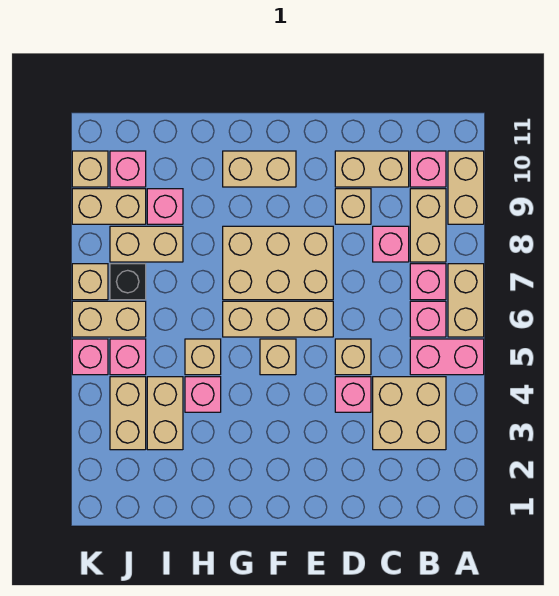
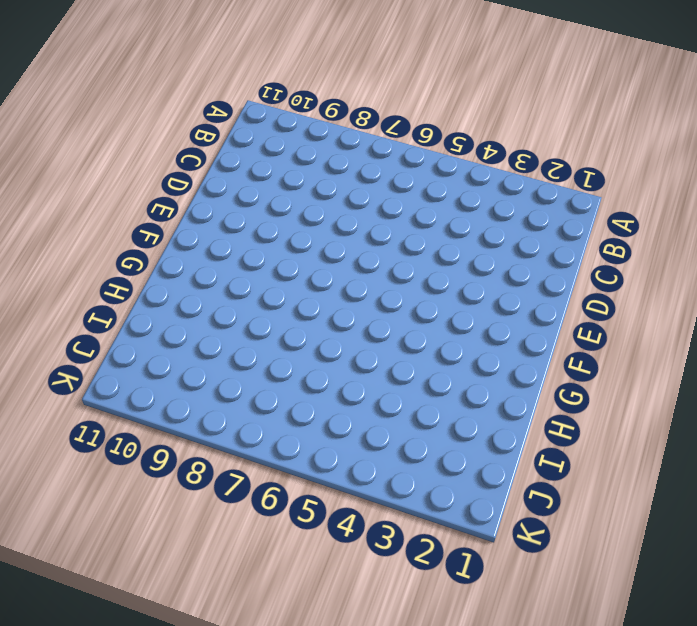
none -> pink 1x2 brick [410,339,484,375]
none -> tan 1x2 brick [448,264,484,337]
none -> tan 1x2 brick [448,151,484,224]
none -> tan 2x2 brick [373,377,446,450]

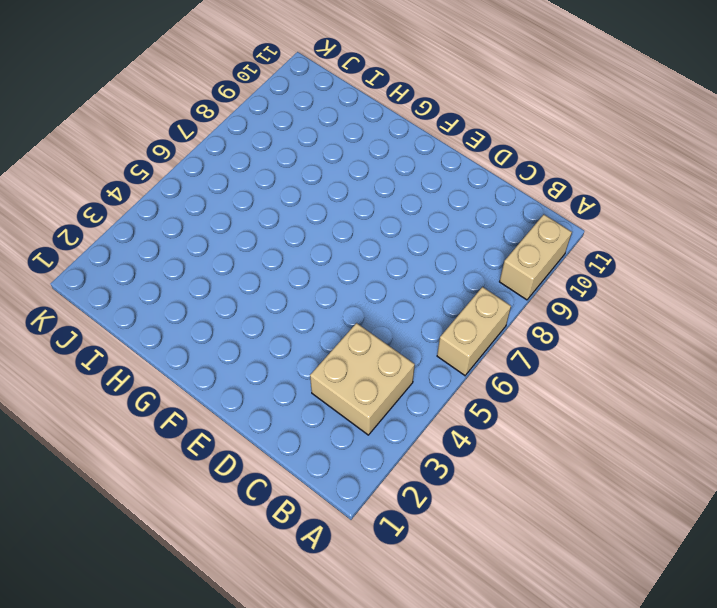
none -> pink 1x2 brick [410,339,484,375]
none -> pink 1x1 brick [410,301,446,337]
none -> pink 1x1 brick [410,264,446,300]
none -> tan 1x2 brick [410,189,446,262]

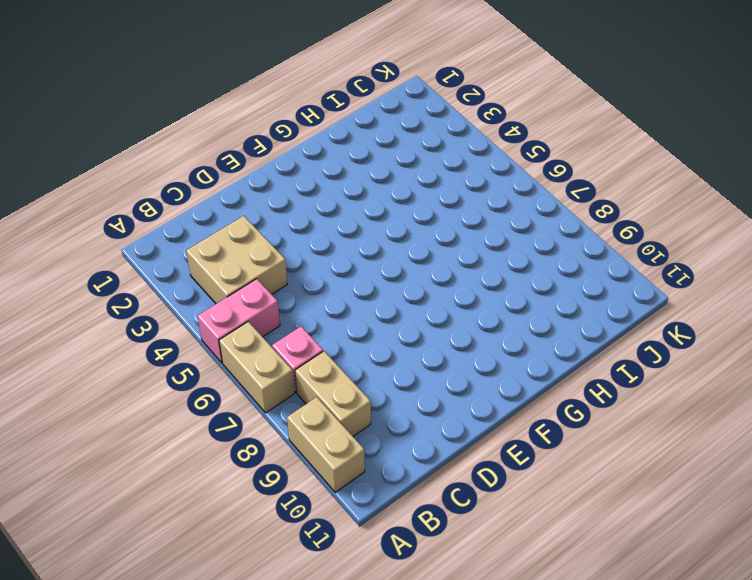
none -> pink 1x1 brick [410,301,446,337]
none -> pink 1x1 brick [410,151,446,187]
none -> pink 1x1 brick [373,226,409,262]
none -> tan 1x2 brick [335,151,409,187]

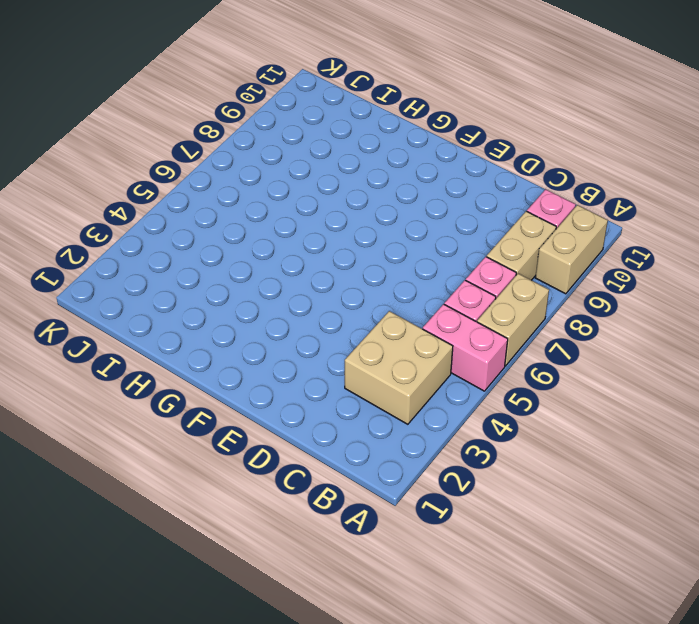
none -> pink 1x1 brick [373,226,409,262]
none -> tan 1x2 brick [335,151,409,187]
none -> pink 1x1 brick [335,377,371,412]
none -> tan 1x1 brick [335,339,371,375]

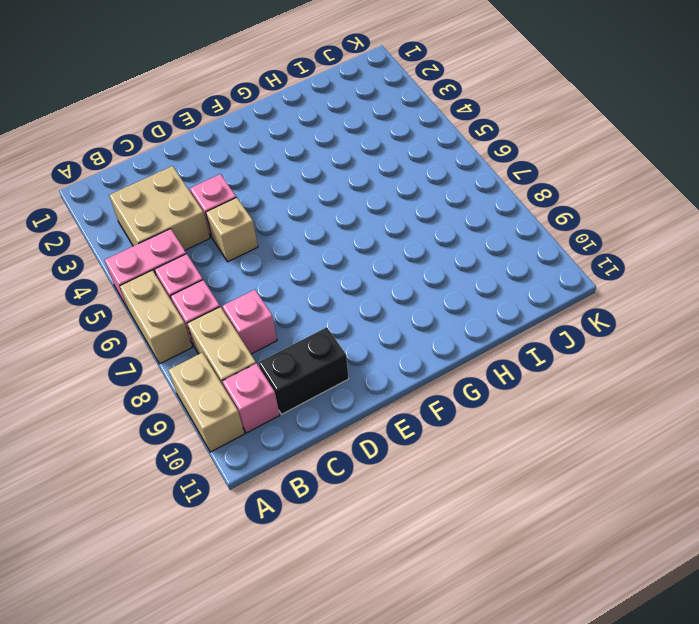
black 1x2 brick [258,327,349,414] -> tan 1x2 brick [335,151,409,187]
none -> tan 1x1 brick [335,189,371,224]
none -> tan 1x3 brick [223,301,333,337]
none -> tan 2x3 brick [223,226,333,300]
none -> tan 1x1 brick [260,339,296,375]

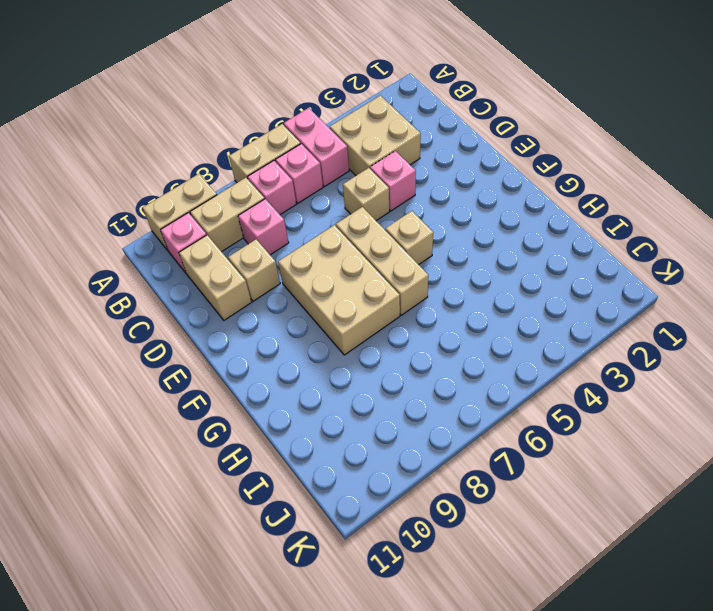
none -> tan 1x2 brick [223,151,296,187]
none -> pink 1x1 brick [185,377,221,412]
none -> tan 1x1 brick [185,339,221,375]
none -> tan 1x2 brick [147,377,183,450]

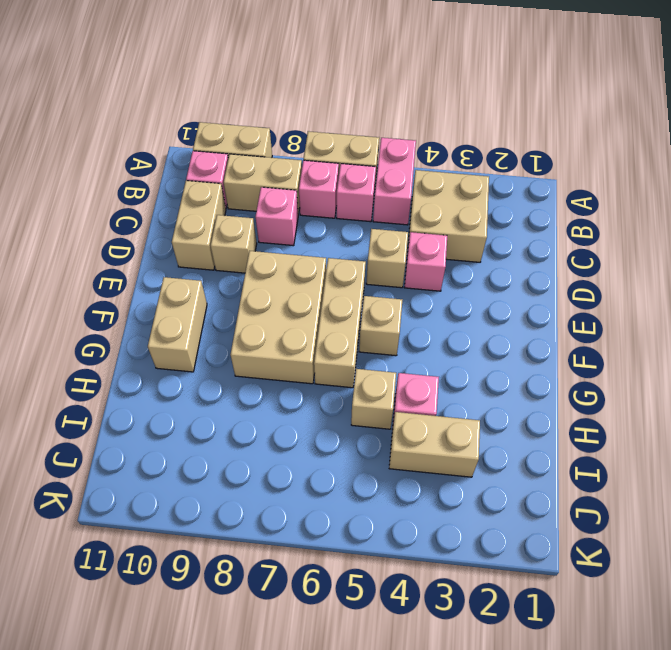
none -> tan 1x2 brick [110,226,183,262]
none -> pink 1x1 brick [147,189,183,224]
none -> tan 1x2 brick [110,377,146,450]
none -> pink 1x1 brick [110,339,146,375]

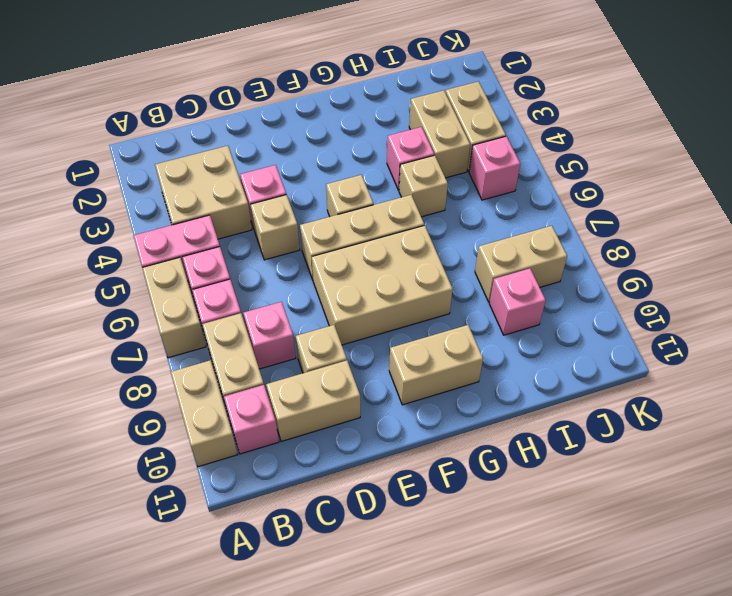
none -> tan 1x2 brick [72,301,146,337]
none -> black 1x1 brick [110,264,146,300]
none -> tan 1x2 brick [72,189,146,224]
none -> pink 1x1 brick [110,151,146,187]

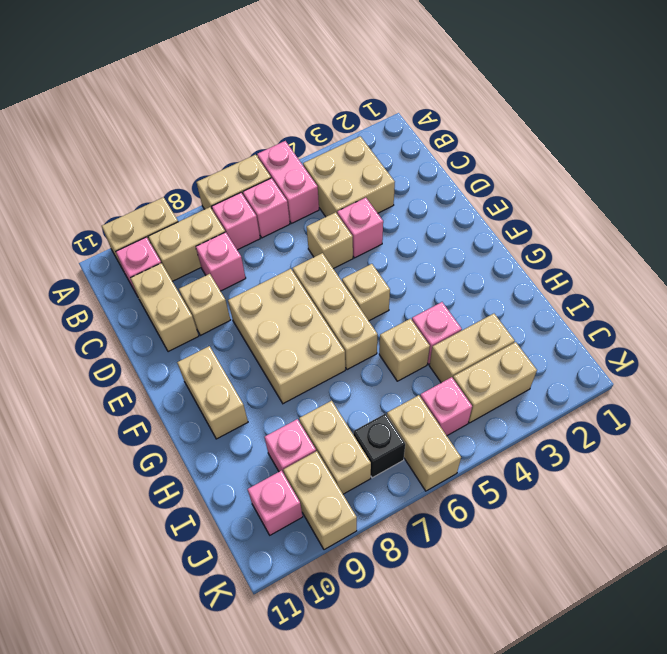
none -> pink 1x1 brick [72,339,108,375]
none -> tan 1x1 brick [72,264,108,300]
none -> tan 1x1 brick [72,151,108,187]

